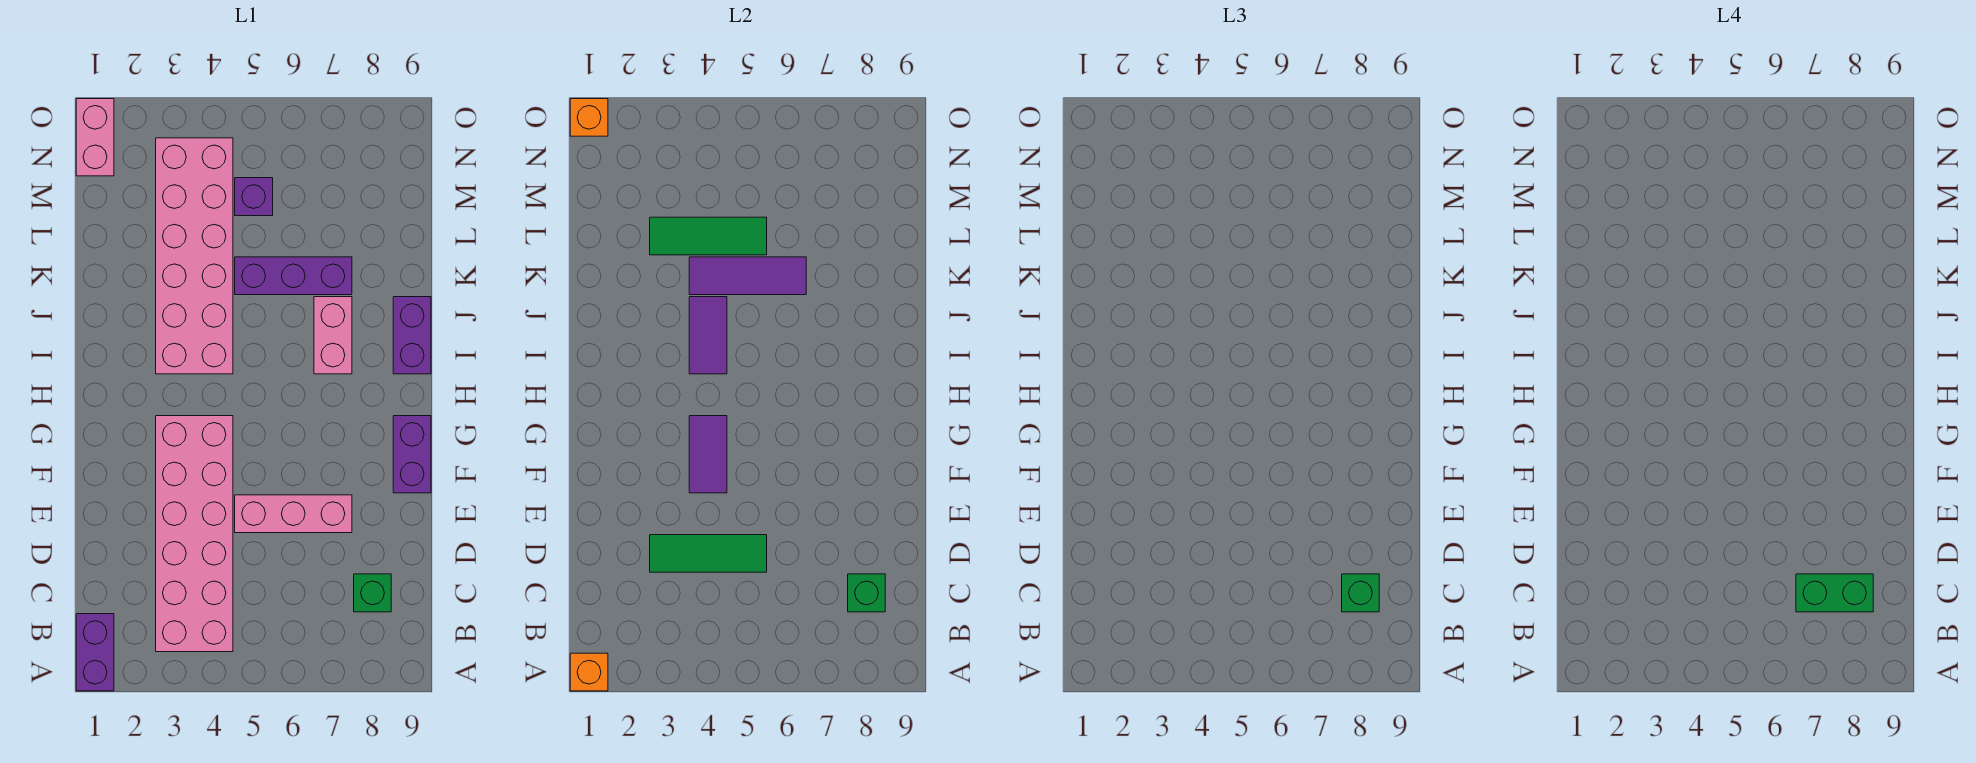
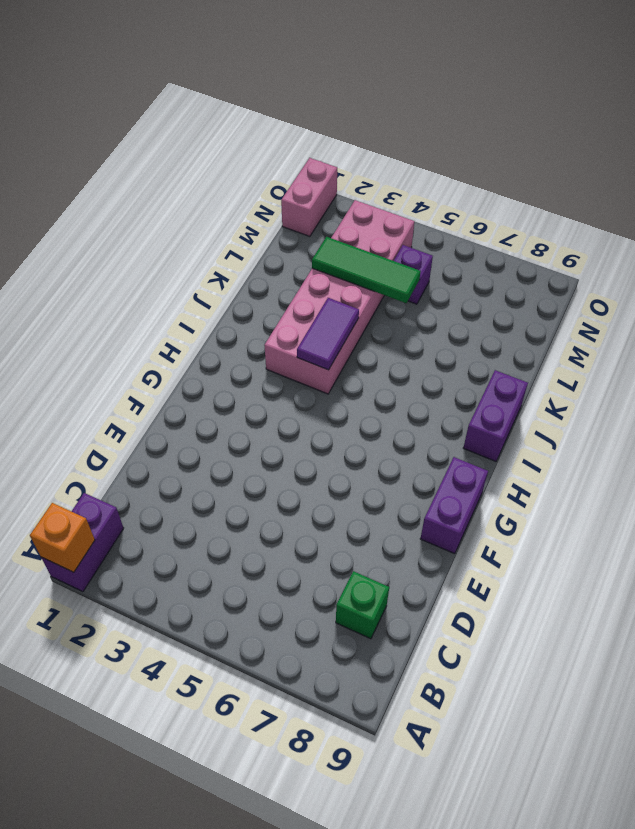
none -> pink 2x6 brick [156,416,233,652]
none -> pink 1x3 brick [235,495,352,533]
none -> pink 1x2 brick [314,297,352,374]

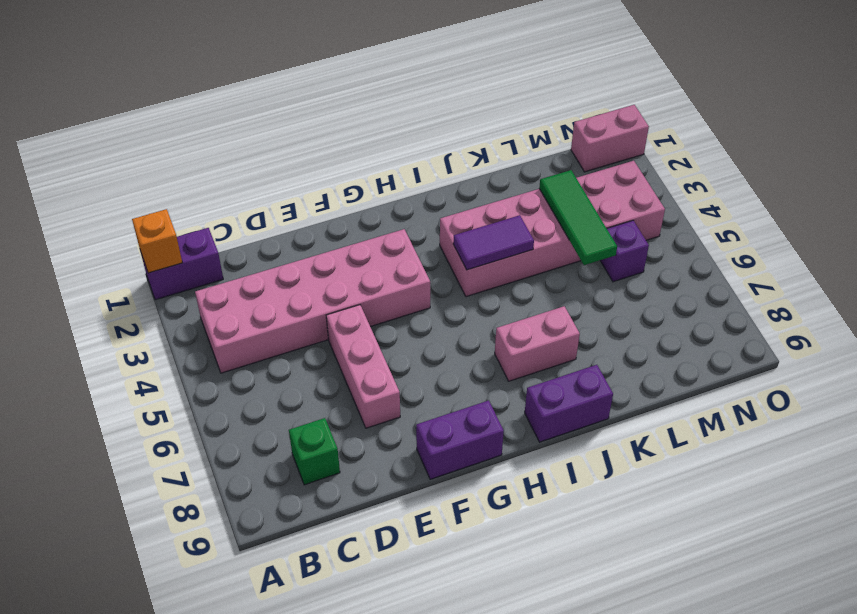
none -> purple 1x3 brick [235,257,352,295]
none -> green 1x1 brick [848,574,885,612]
none -> green 1x3 tile [650,535,767,572]

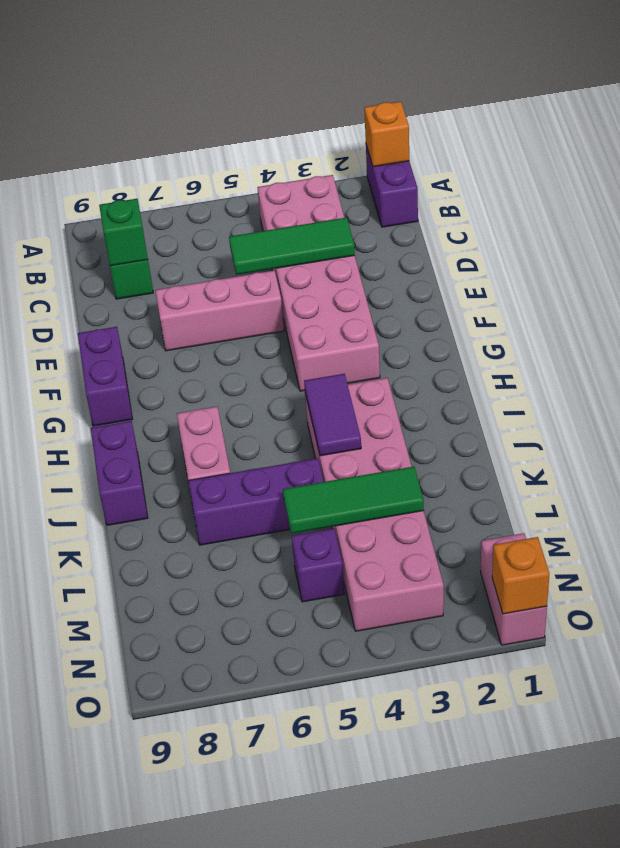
none -> purple 1x2 tile [689,416,727,493]
none -> purple 1x3 tile [689,257,806,295]
none -> green 1x1 brick [1342,574,1379,612]

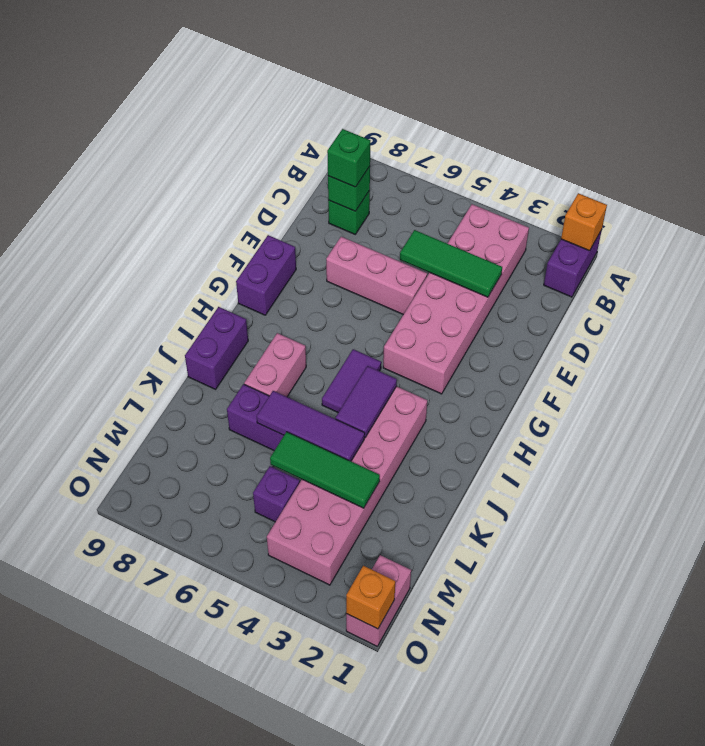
purple 1x2 tile [322,349,381,413] -> purple 1x2 tile moved to [689,416,727,493]
none -> green 1x2 brick [1796,574,1873,612]

